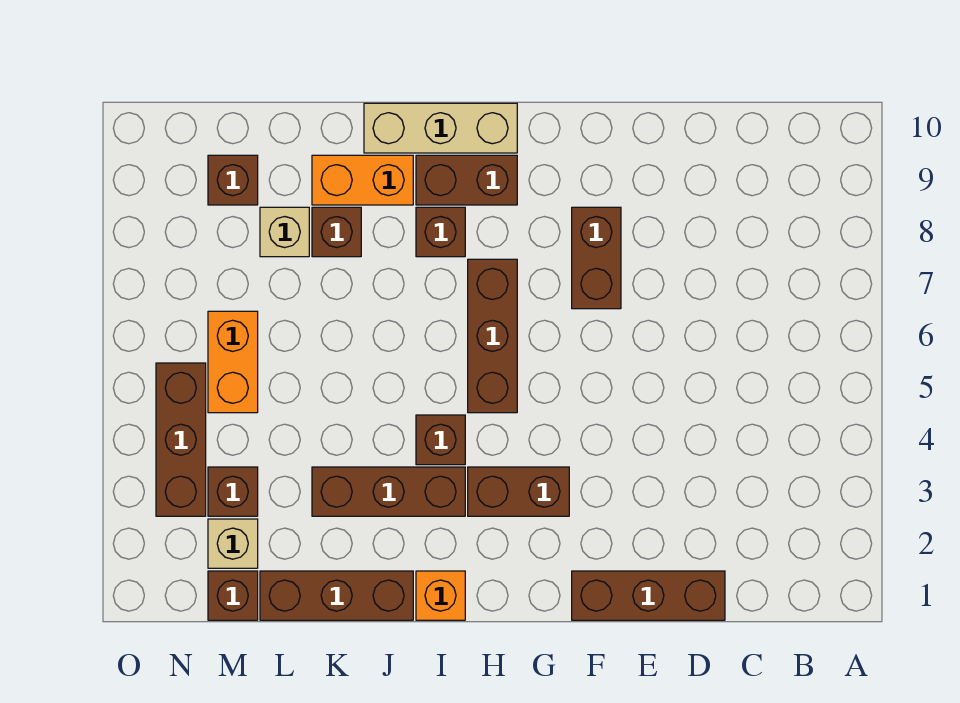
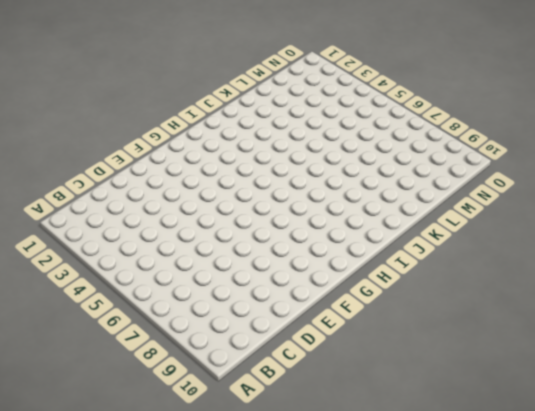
none -> brown 1x3 brick [572,571,725,620]
none -> brown 1x2 brick [572,207,621,309]
none -> brown 1x2 brick [468,467,569,516]

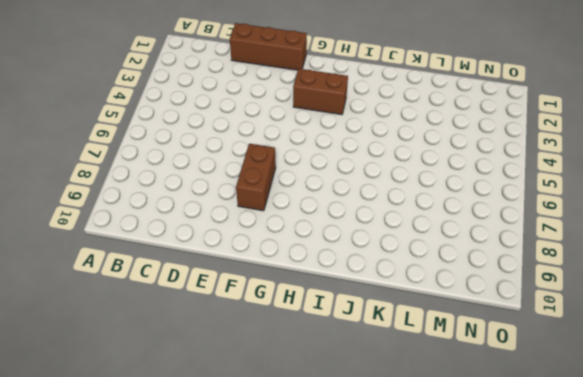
none -> brown 1x3 brick [468,259,517,413]
none -> brown 1x2 brick [416,155,517,205]
none -> tan 1x3 brick [364,103,517,153]

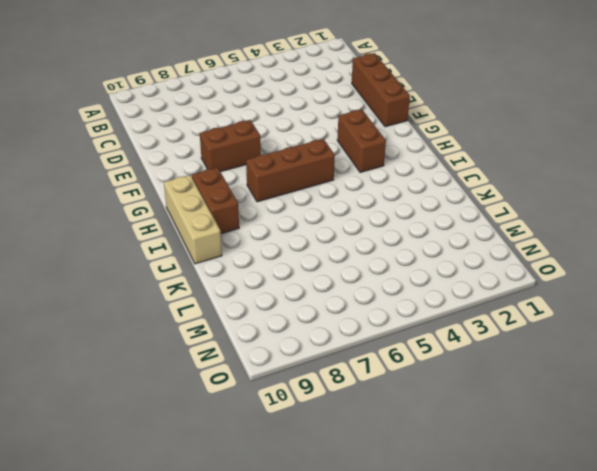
none -> orange 1x1 brick [416,571,465,620]
none -> brown 1x3 brick [312,467,465,516]
none -> brown 1x1 brick [416,415,465,465]

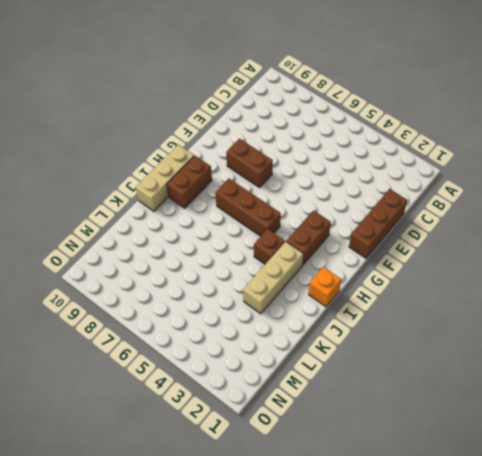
tan 1x3 brick [243,242,303,314] -> brown 1x3 brick [312,467,465,516]
none -> brown 1x1 brick [416,207,465,257]
none -> brown 1x3 brick [260,571,413,620]
none -> orange 1x2 brick [312,155,413,205]

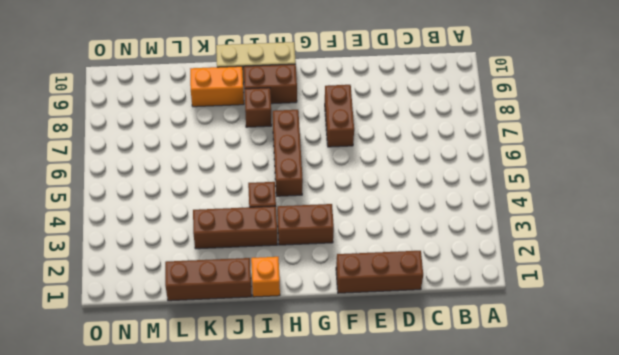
none -> brown 1x1 brick [312,207,361,257]
none -> tan 1x1 brick [260,207,309,257]
none -> brown 1x1 brick [208,571,258,620]

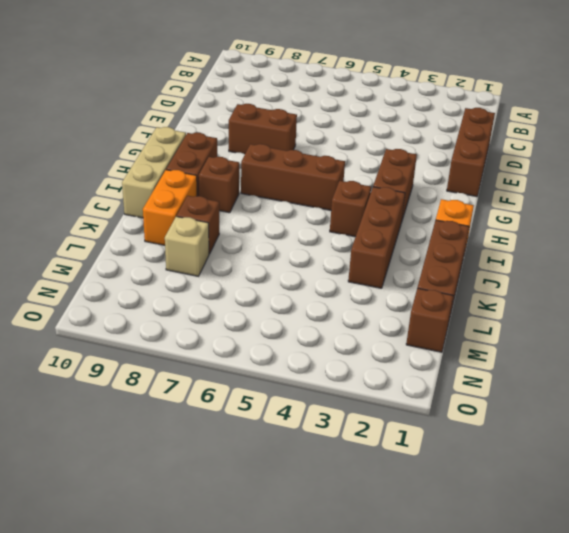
none -> tan 1x1 brick [208,519,258,568]
none -> brown 1x1 brick [208,467,258,516]
none -> orange 1x2 brick [208,311,258,413]

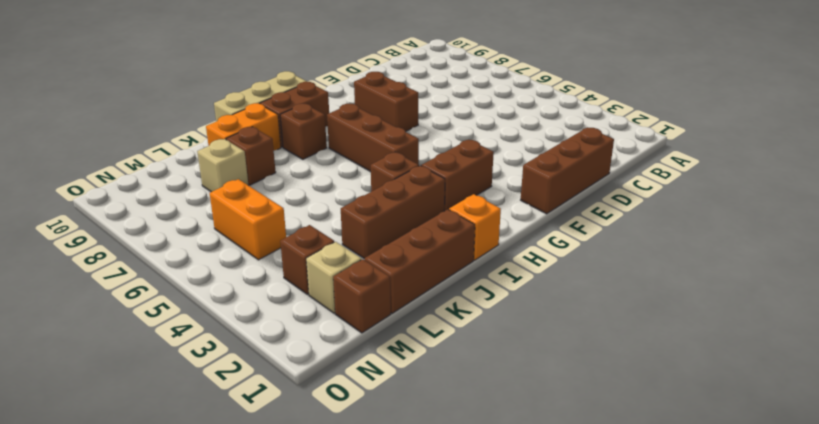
none -> brown 1x1 brick [208,155,258,205]
none -> brown 1x3 brick [156,363,206,516]

